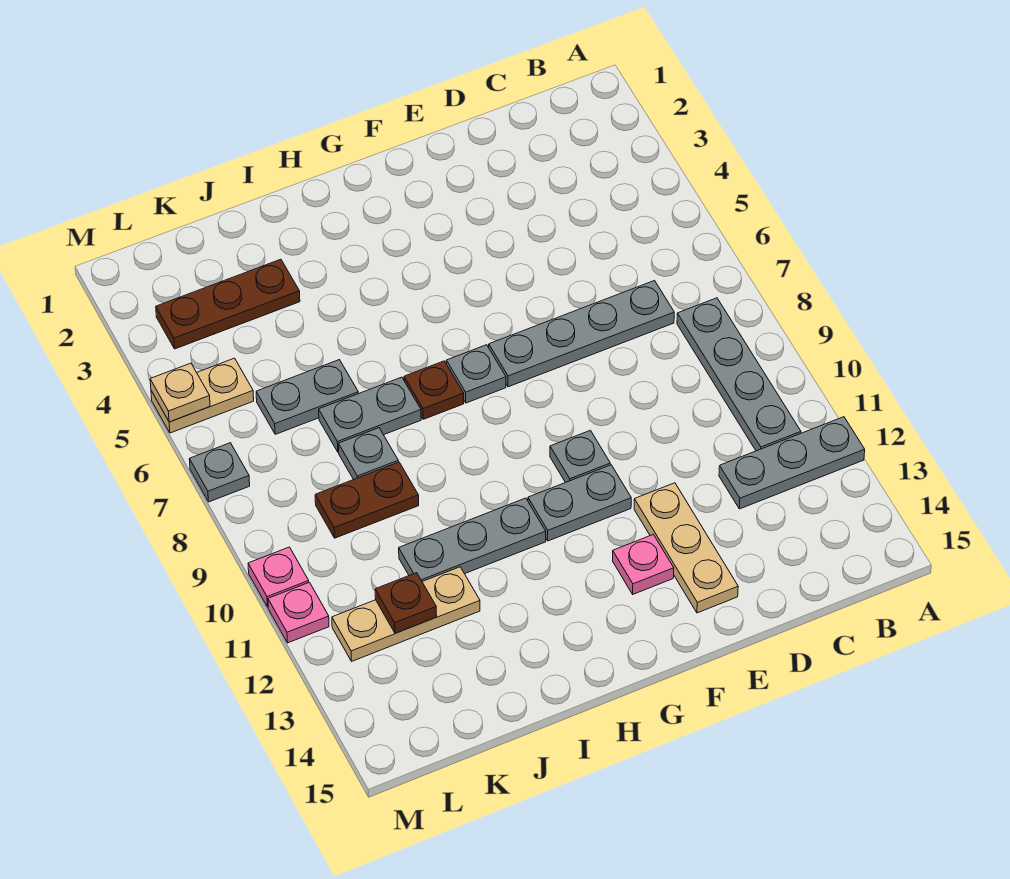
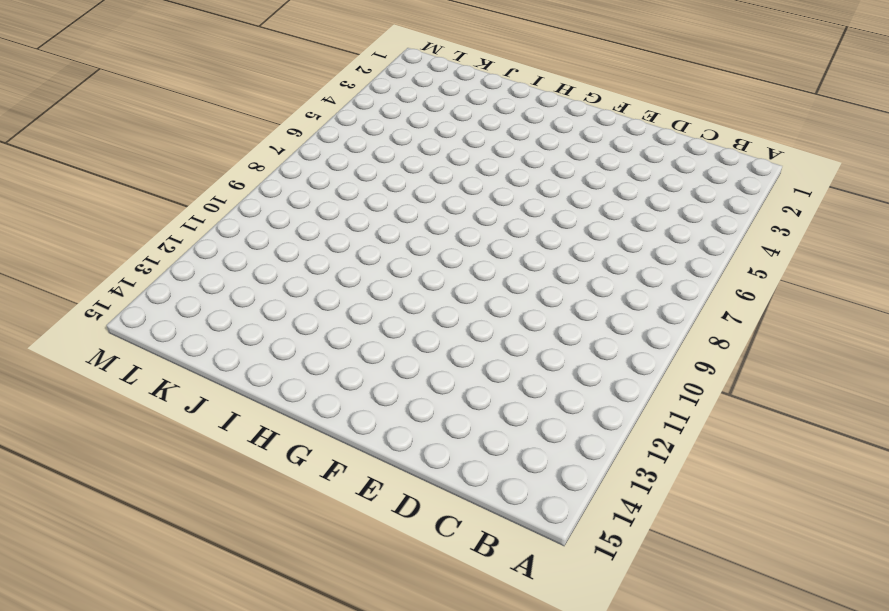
none -> grey 1x3 plate [719,417,865,509]
none -> grey 1x4 plate [677,298,801,451]
none -> grey 1x4 plate [489,281,674,387]

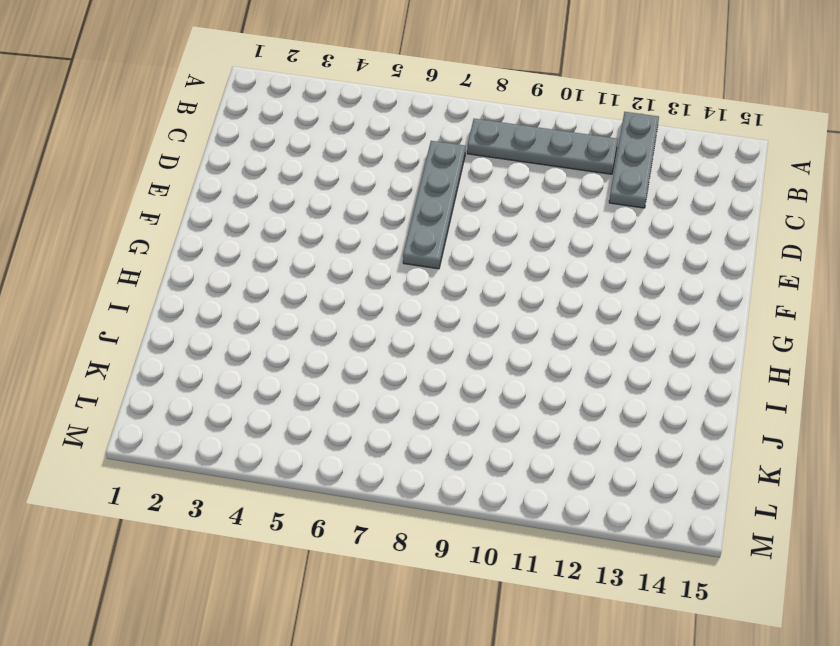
none -> tan 1x3 plate [634,483,738,613]
none -> grey 1x1 plate [550,430,610,483]
none -> grey 1x2 plate [528,465,631,541]

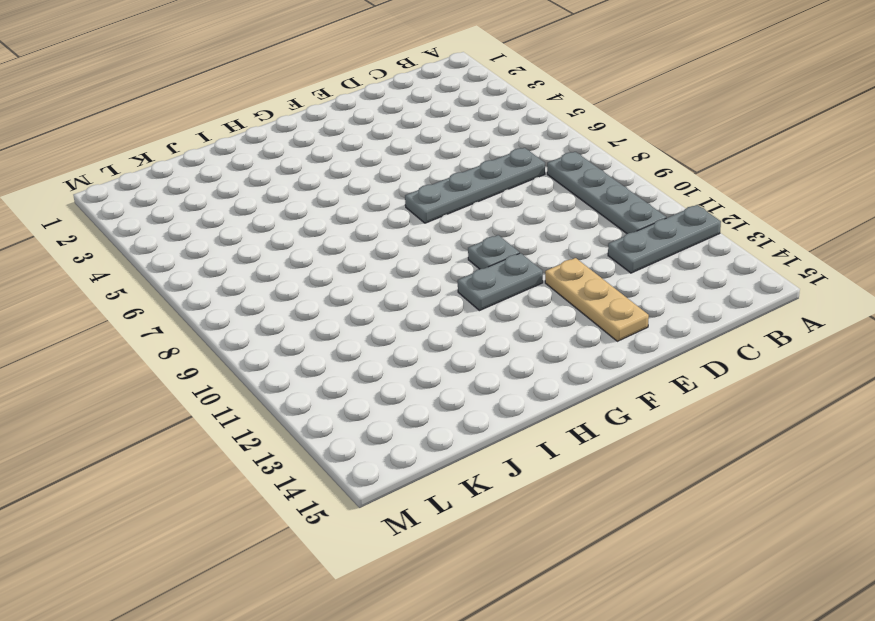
none -> pink 1x1 plate [612,534,674,594]
none -> grey 1x1 plate [446,345,506,403]
none -> brown 1x1 plate [404,361,464,419]

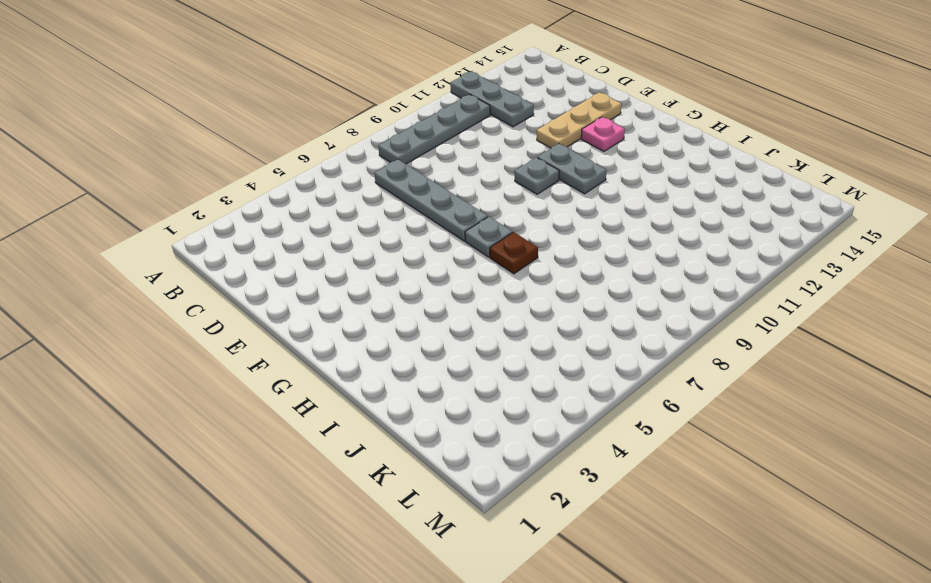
none -> grey 1x3 plate [399,498,546,581]
none -> grey 1x2 plate [319,377,421,452]
none -> brown 1x3 plate [156,259,300,349]

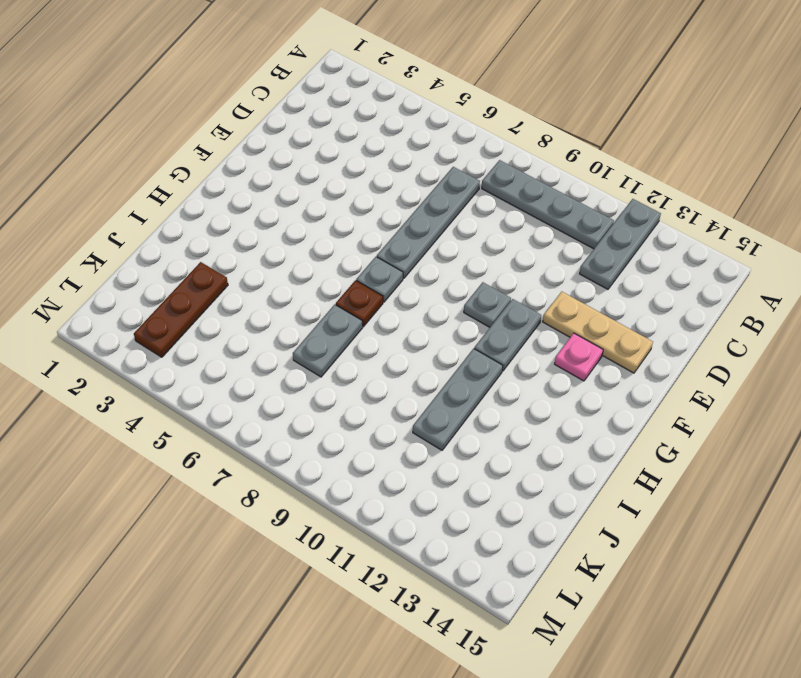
none -> grey 1x2 plate [256,360,358,434]
none -> grey 1x1 plate [338,428,398,479]
none -> brown 1x2 plate [315,462,419,538]

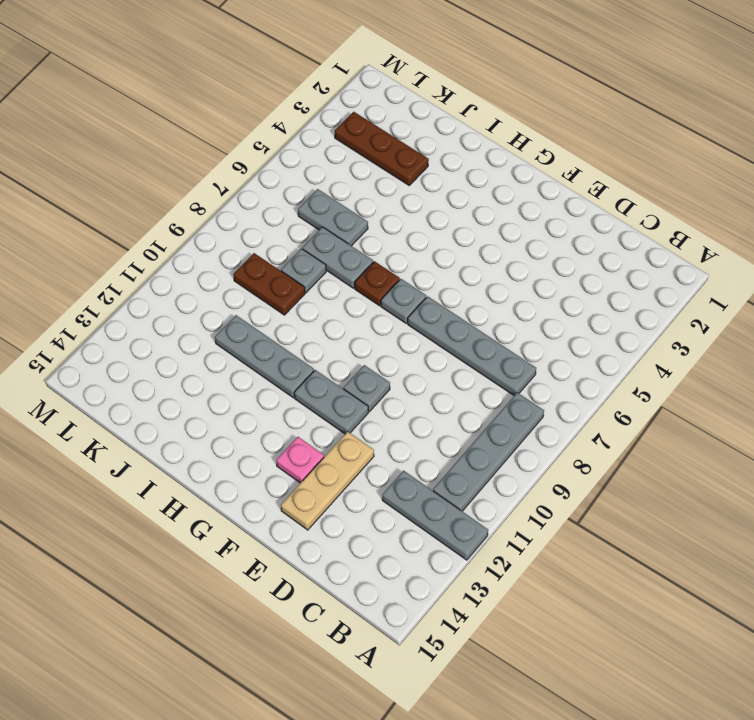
none -> tan 1x3 plate [332,567,480,661]
none -> tan 1x2 plate [151,358,254,433]
none -> grey 1x1 plate [189,443,250,502]

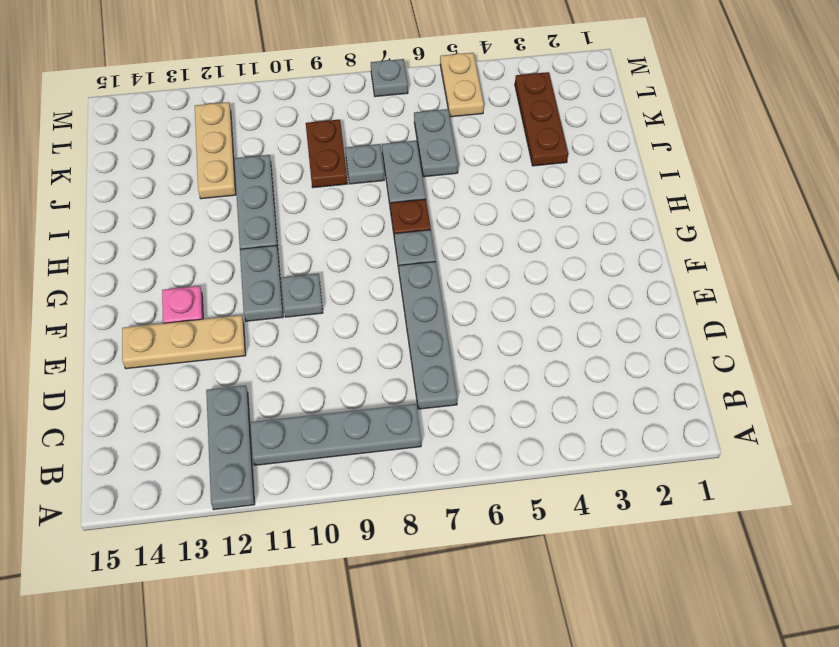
none -> pink 1x1 plate [248,547,309,607]
none -> pink 1x1 plate [268,582,329,643]
none -> brown 1x1 plate [375,573,437,633]

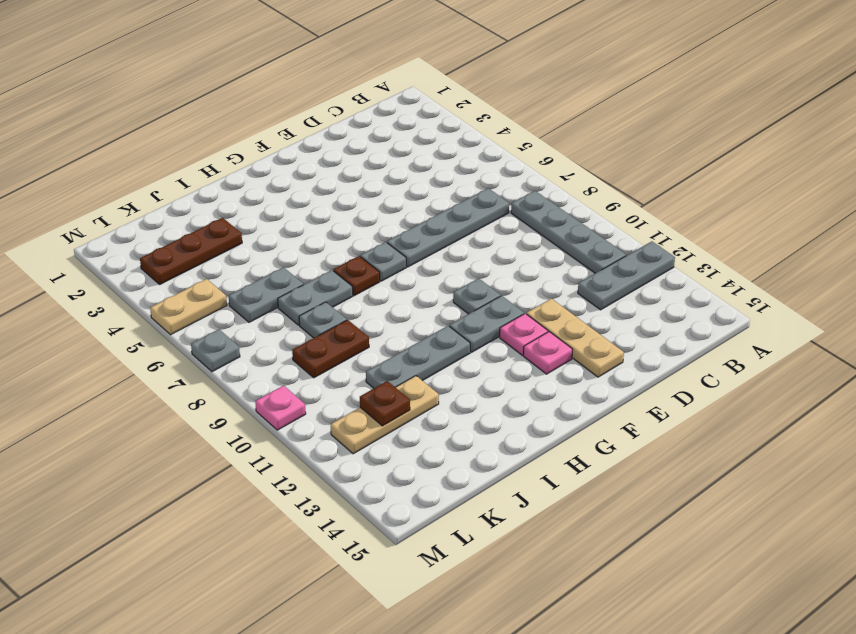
pink 1x1 plate [500,313,548,355] -> pink 1x1 plate moved to [268,582,329,643]
none -> tan 1x1 plate [150,363,210,422]

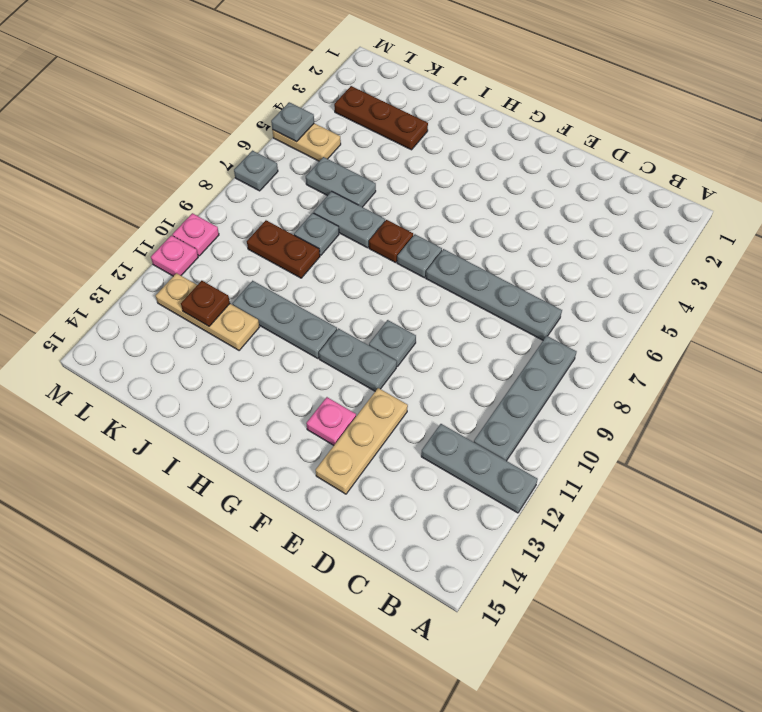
grey 1x1 plate [271,102,314,142] -> tan 1x1 plate [150,363,210,422]

